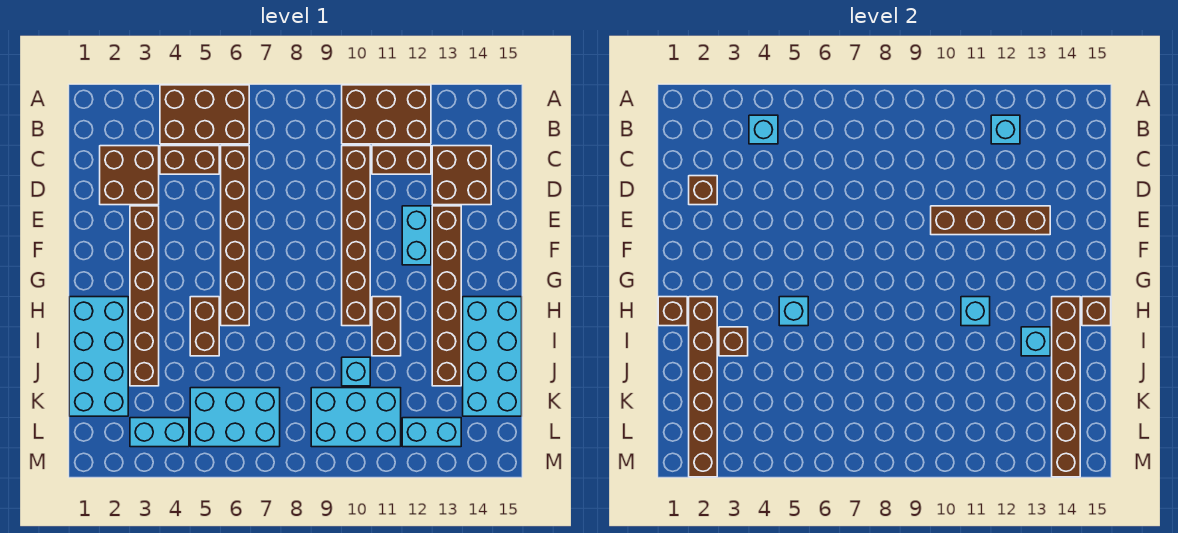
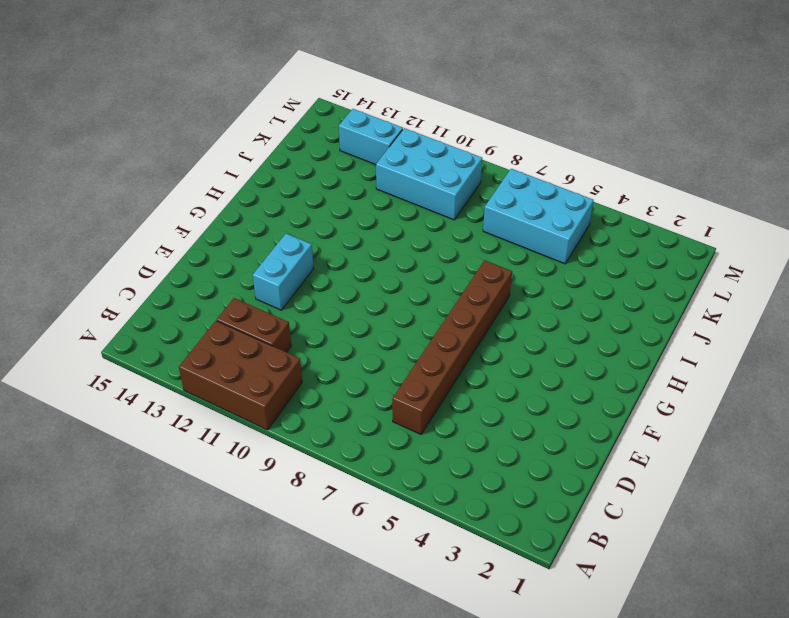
none -> brown 2x3 brick [160,85,249,144]
none -> brown 2x2 brick [100,146,159,205]
none -> brown 1x2 brick [160,146,219,174]
none -> brown 1x6 brick [342,146,370,326]

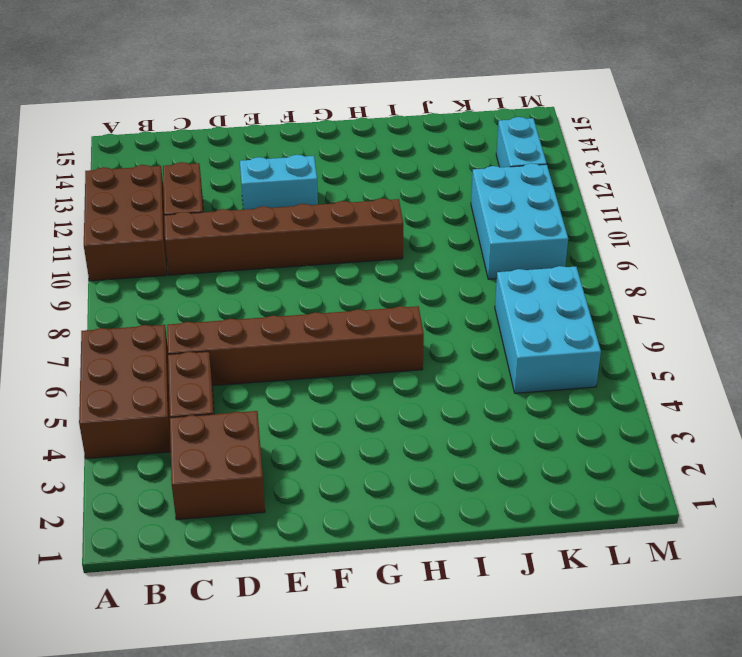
none -> brown 2x2 brick [432,146,491,205]
none -> brown 1x6 brick [130,206,159,386]
none -> brown 1x6 brick [432,206,461,386]
none -> cyan 2x4 brick [69,297,128,416]

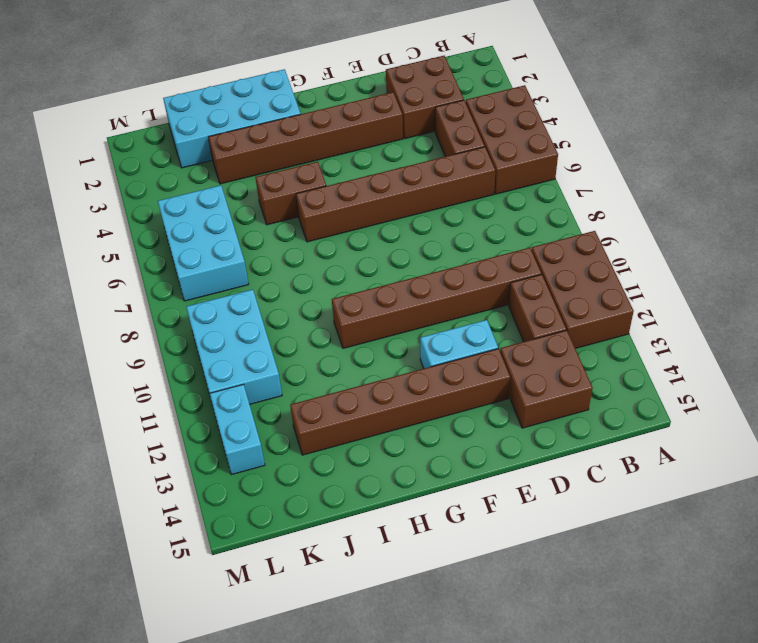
none -> brown 1x2 brick [372,297,401,356]
none -> cyan 2x4 brick [463,297,522,416]
none -> cyan 1x1 brick [342,357,370,386]
none -> cyan 1x2 brick [130,418,189,447]

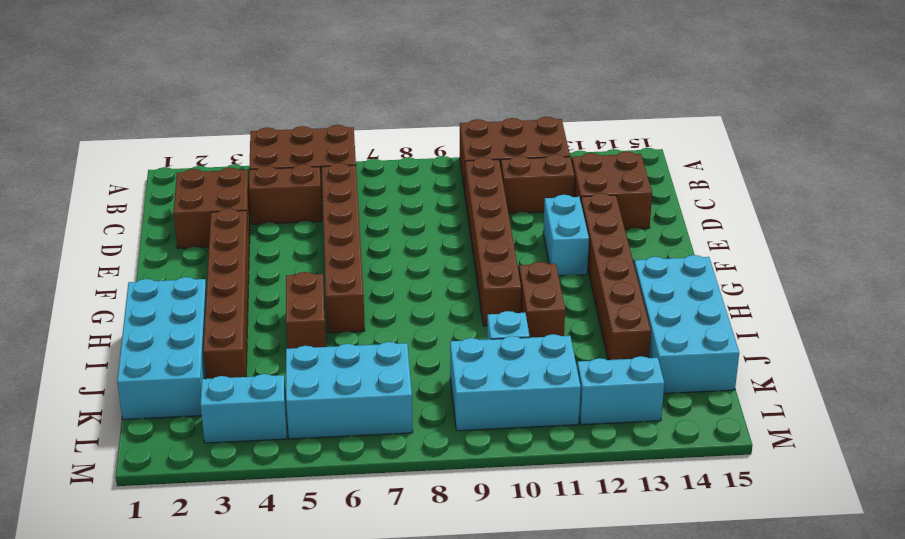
none -> cyan 1x1 brick [749,115,778,144]
none -> cyan 1x1 brick [991,115,1020,144]
none -> brown 1x1 brick [689,176,717,205]
none -> brown 1x4 brick [931,206,1050,235]

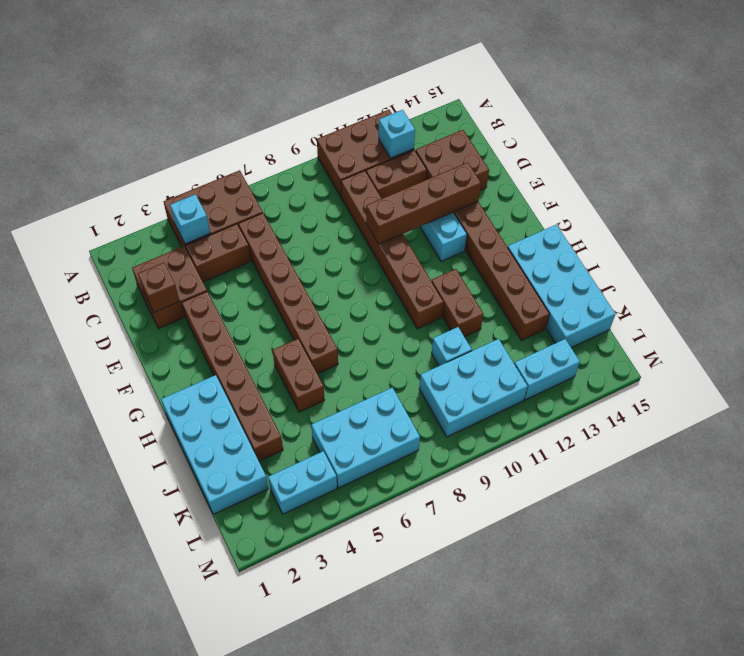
none -> brown 1x1 brick [658,297,687,326]
none -> brown 1x6 brick [689,297,717,477]
none -> cyan 1x1 brick [779,297,808,326]
none -> cyan 1x1 brick [961,297,990,326]

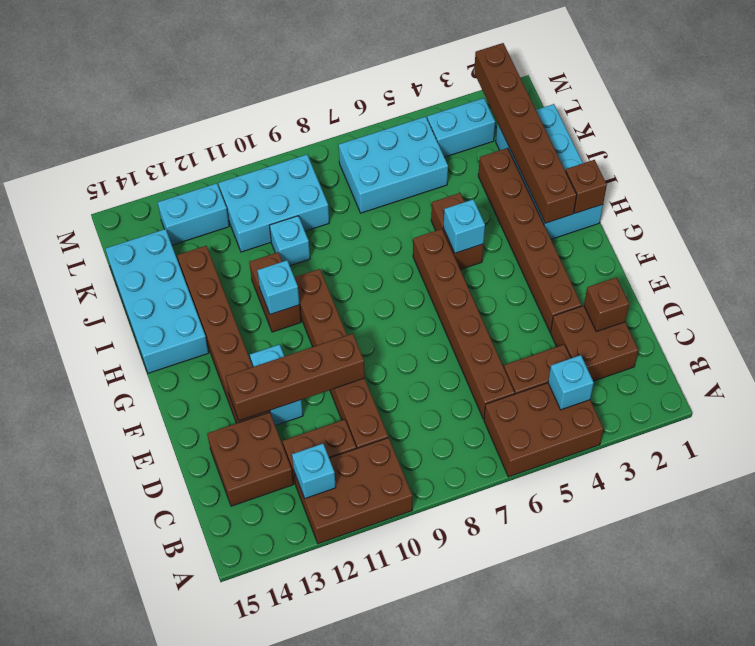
none -> brown 1x6 brick [1052,297,1080,477]
none -> brown 1x1 brick [1082,297,1111,326]
none -> brown 1x1 brick [719,327,748,356]
none -> cyan 1x1 brick [1021,327,1050,356]

